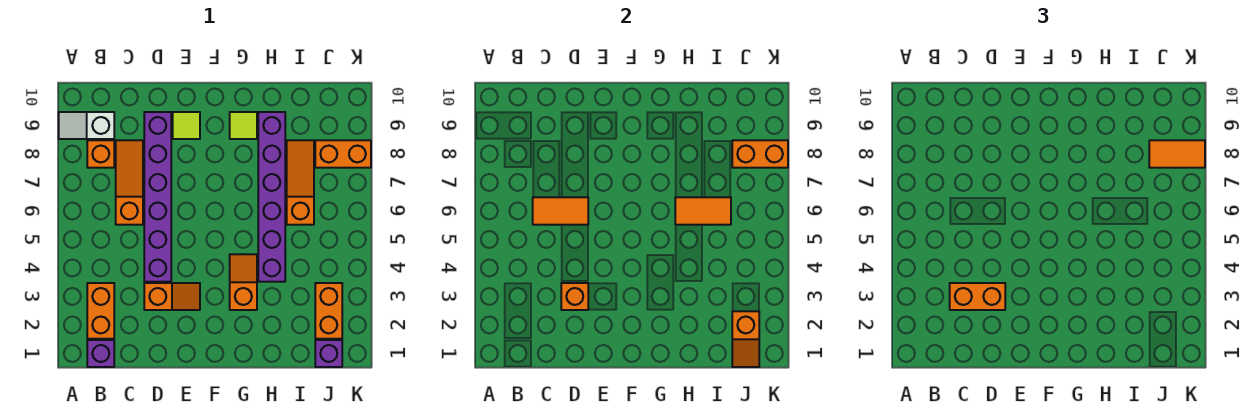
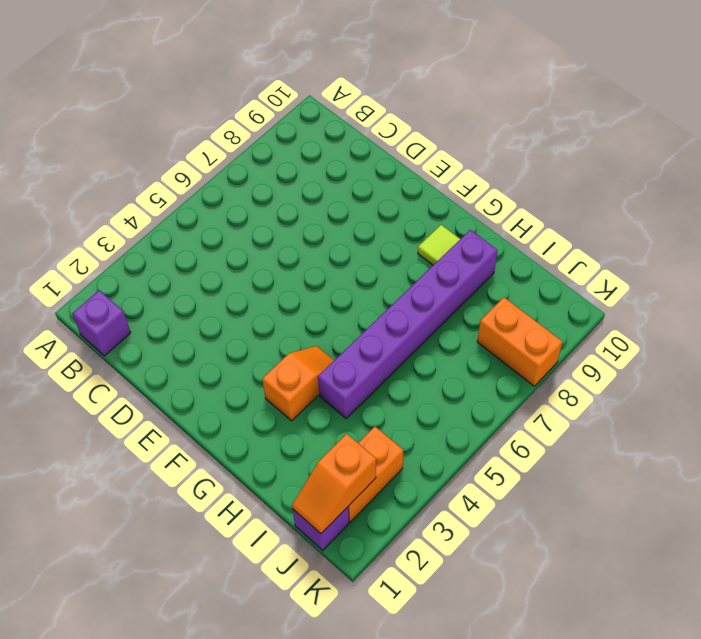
none -> white 1x2 slope [59,112,114,139]
none -> orange 1x2 brick [87,283,114,339]
none -> orange 1x1 brick [87,140,114,168]

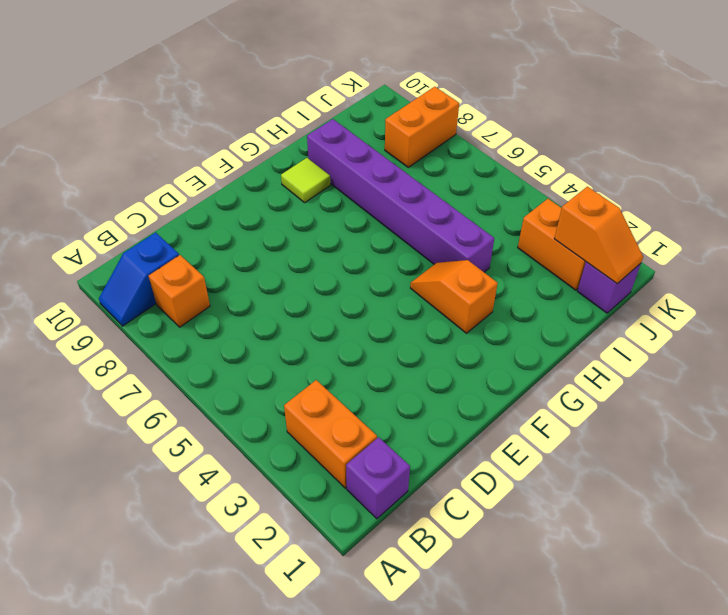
blue 1x2 slope [99,233,179,326] -> white 1x2 slope [59,112,114,139]
none -> orange 1x3 slope [116,140,143,225]
none -> orange 1x2 slope [144,283,200,310]
none -> purple 1x6 brick [144,112,171,282]

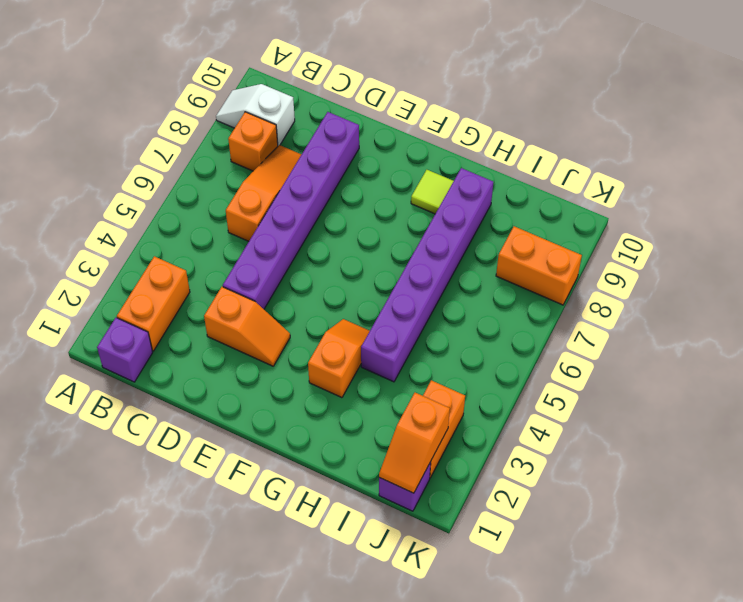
none -> lime 1x1 tile [173,112,200,139]
none -> orange 1x3 slope [287,140,314,225]
none -> orange 1x2 tile [533,197,588,225]

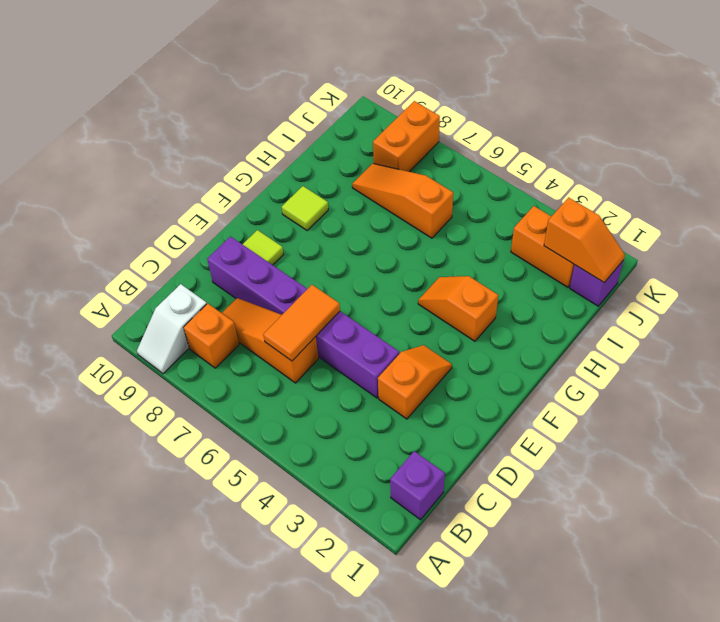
none -> orange 1x2 brick [87,283,114,339]
none -> purple 1x6 brick [258,112,285,282]
none -> orange 1x1 brick [561,283,588,310]

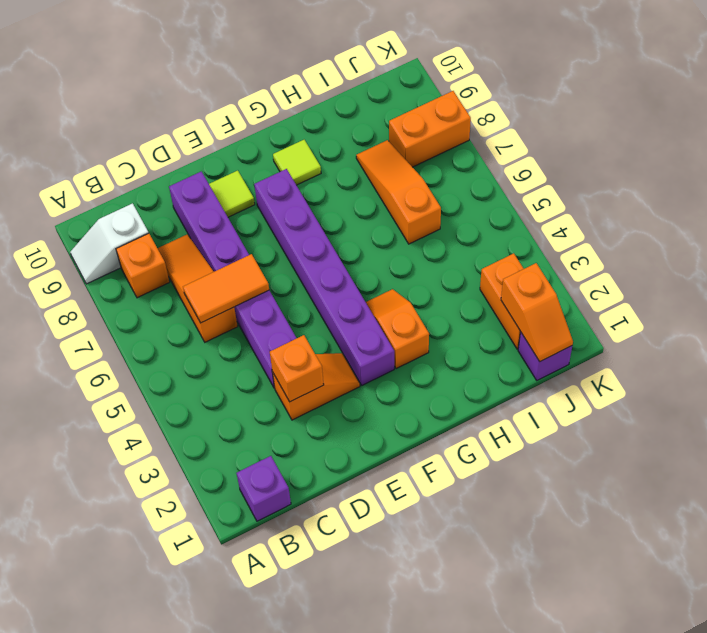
purple 1x6 brick [254,169,394,385] -> purple 1x6 brick moved to [258,112,285,282]
none -> orange 1x2 brick [87,283,114,339]
none -> orange 1x2 tile [675,197,731,225]
none -> orange 1x2 brick [732,140,788,168]

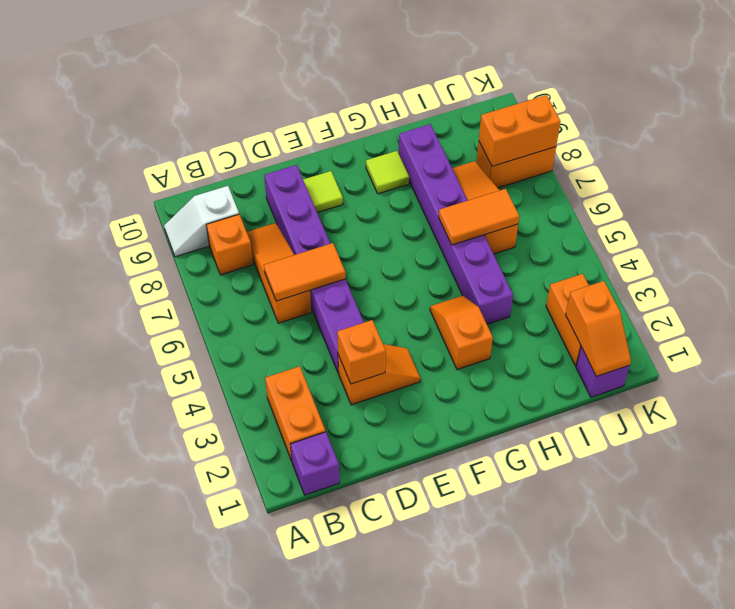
none -> orange 1x2 brick [950,283,1005,310]
none -> orange 1x2 tile [1149,140,1205,168]

